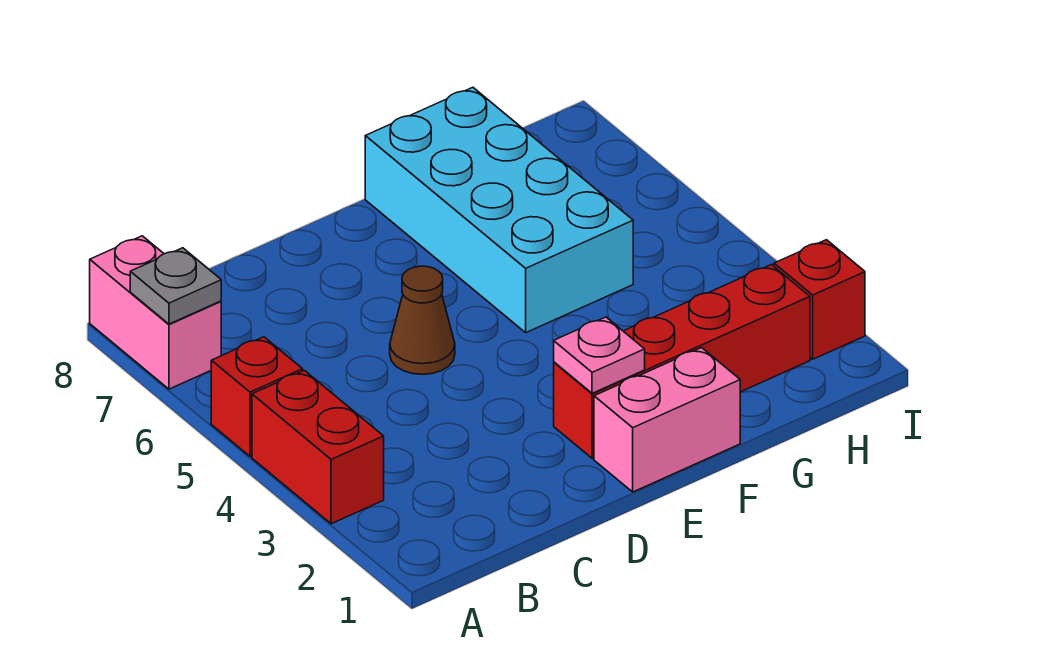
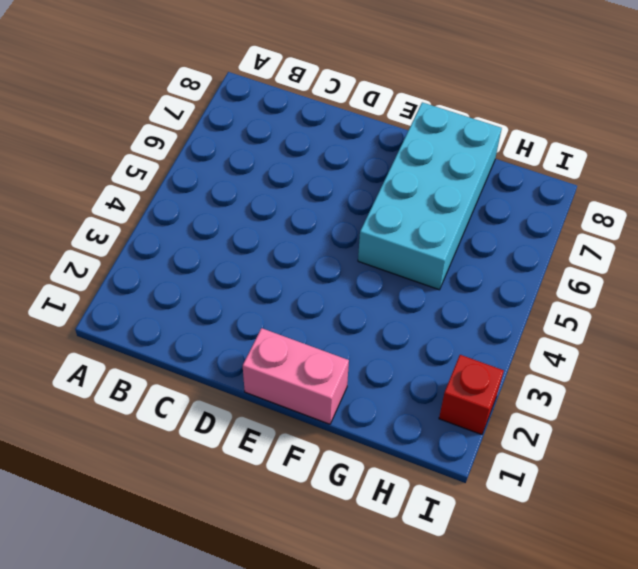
none -> red 1x2 brick [252,370,384,524]
none -> red 1x1 brick [211,337,303,456]

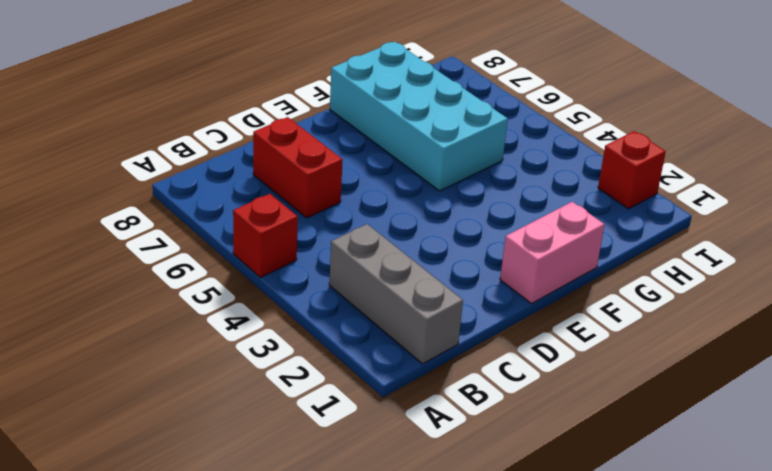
grey 1x3 brick [329,224,463,364] -> none
red 1x2 brick [253,117,343,218] -> red 1x2 brick moved to [252,370,384,524]
none -> pink 1x2 brick [90,236,221,389]
none -> brown 1x1 cone [390,266,455,374]

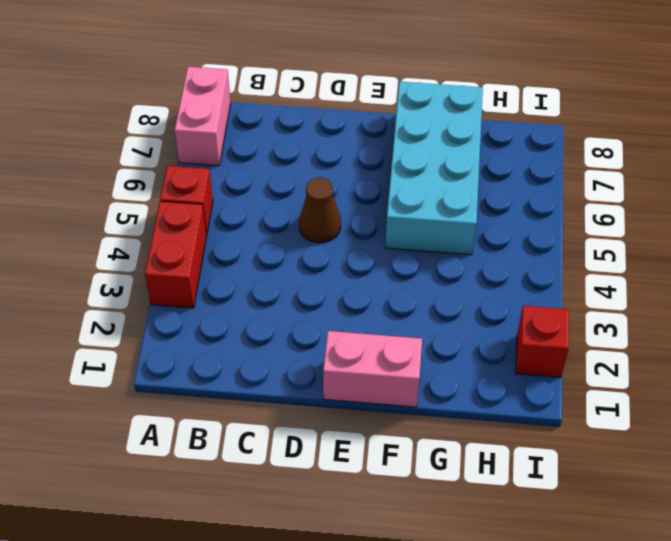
none -> red 1x4 brick [554,264,810,458]
none -> grey 1x1 plate [130,248,221,324]

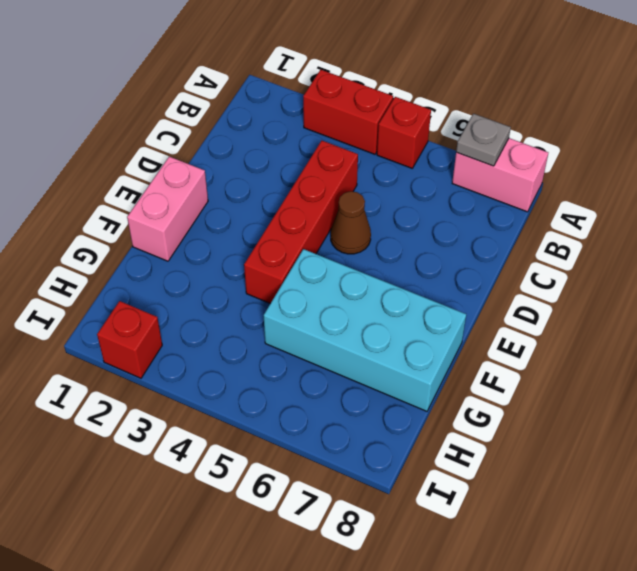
red 1x4 brick [244,141,358,304] -> red 1x4 brick moved to [554,264,810,458]
none -> pink 1x1 plate [554,317,645,393]

